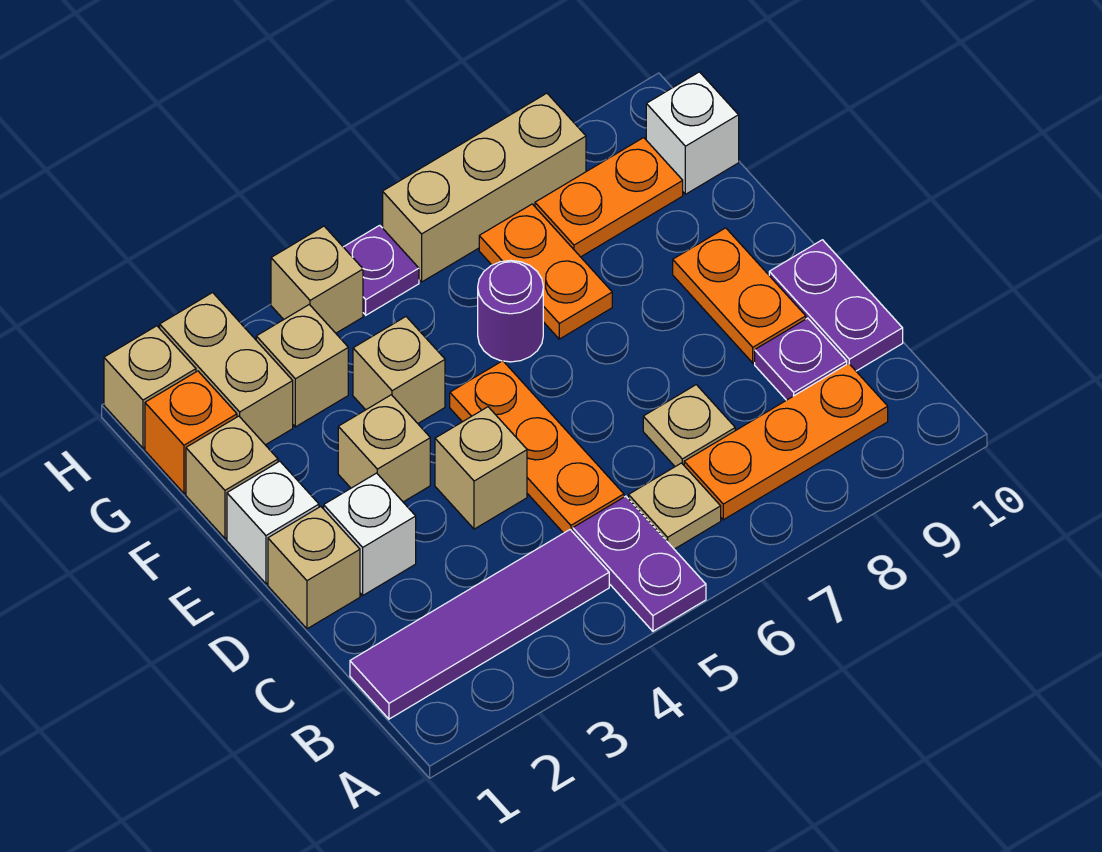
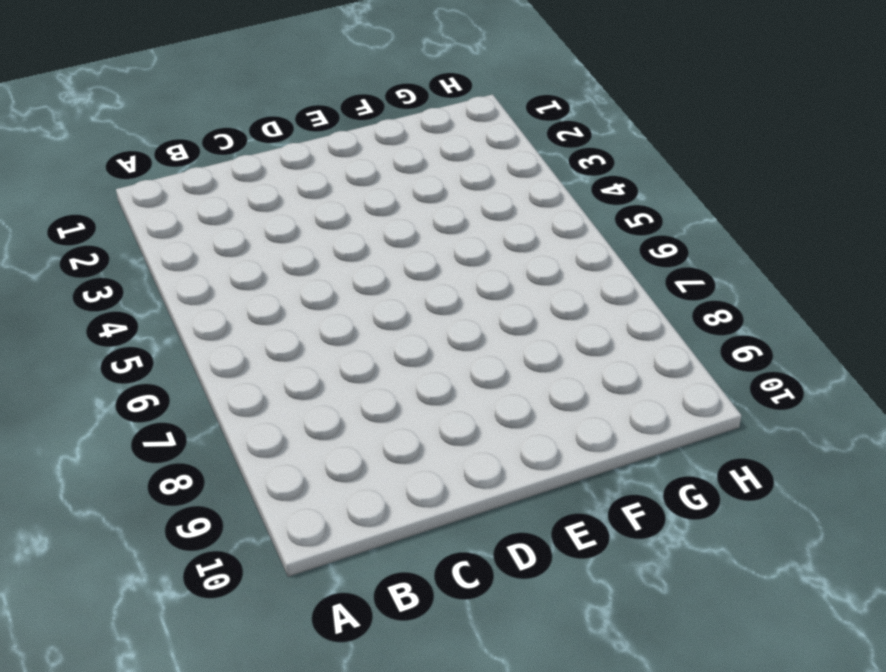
none -> purple 1x2 plate [573,496,706,631]
none -> purple 1x4 tile [350,530,609,719]
none -> tan 1x1 plate [629,463,721,549]

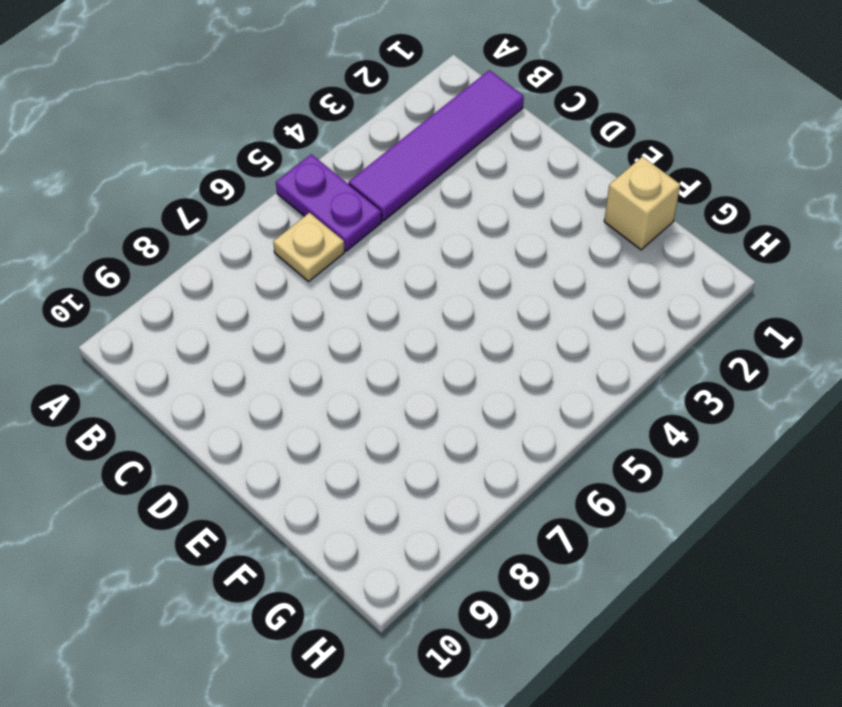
none -> orange 1x3 plate [684,363,888,520]
none -> orange 1x3 plate [450,361,624,533]
none -> tan 1x1 plate [643,385,735,466]

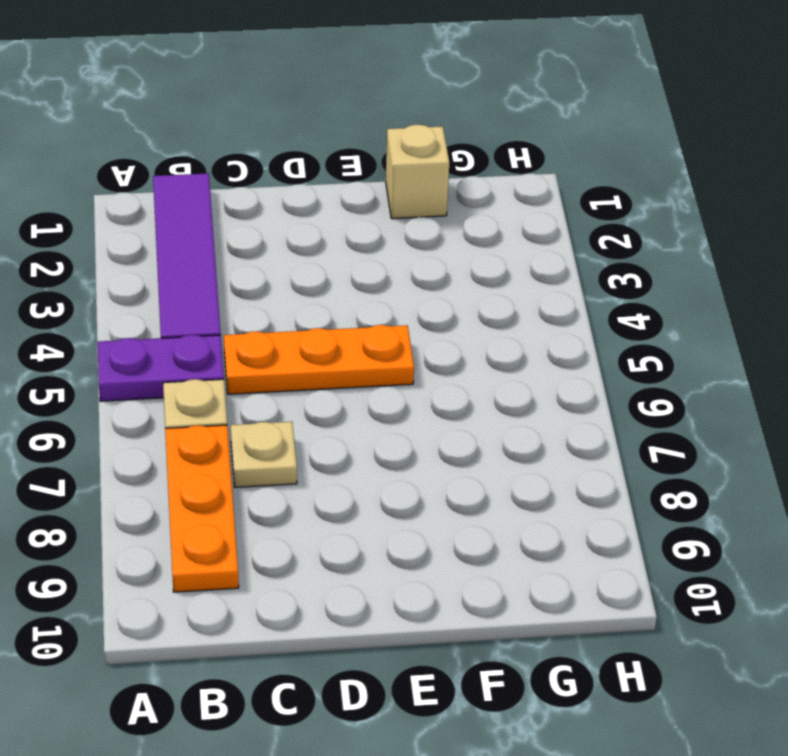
none -> purple 1x1 plate [755,318,847,400]
none -> purple 1x2 plate [769,240,903,371]
none -> tan 1x1 brick [268,507,360,629]

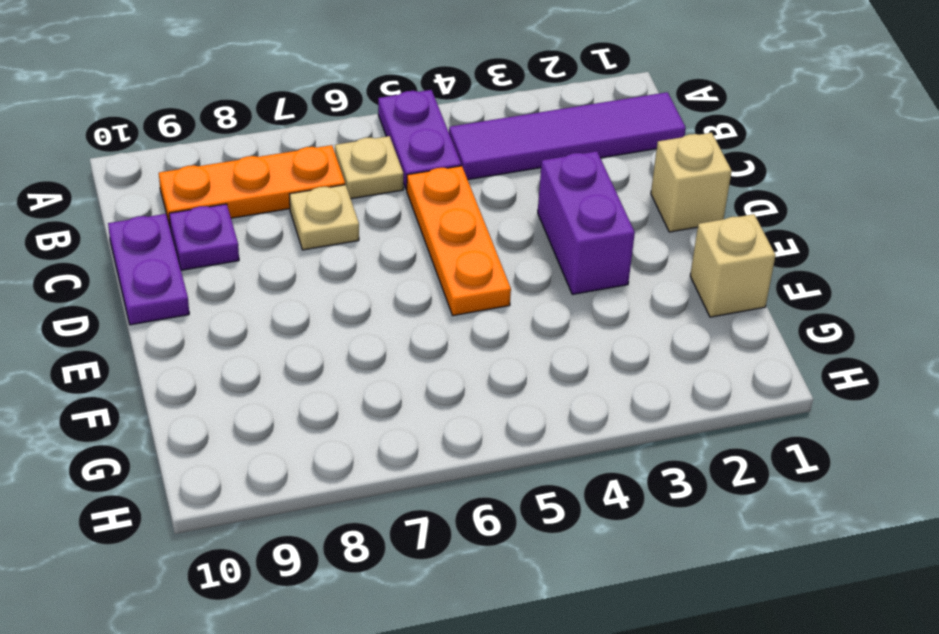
purple 1x2 brick [538,151,635,294] -> tan 1x1 brick [338,395,430,502]
none -> white 1x1 brick [324,473,416,595]
none -> tan 1x1 brick [435,407,527,529]
none -> orange 1x2 plate [673,228,806,363]

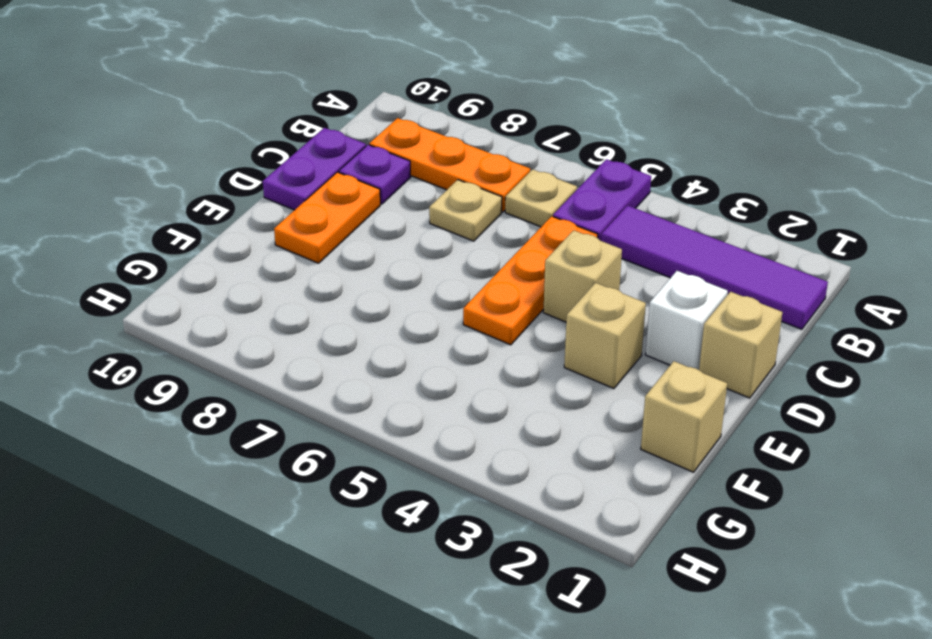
none -> white 1x1 brick [227,461,319,584]
none -> tan 1x1 brick [353,317,445,423]
none -> purple 1x1 round brick [478,260,543,362]

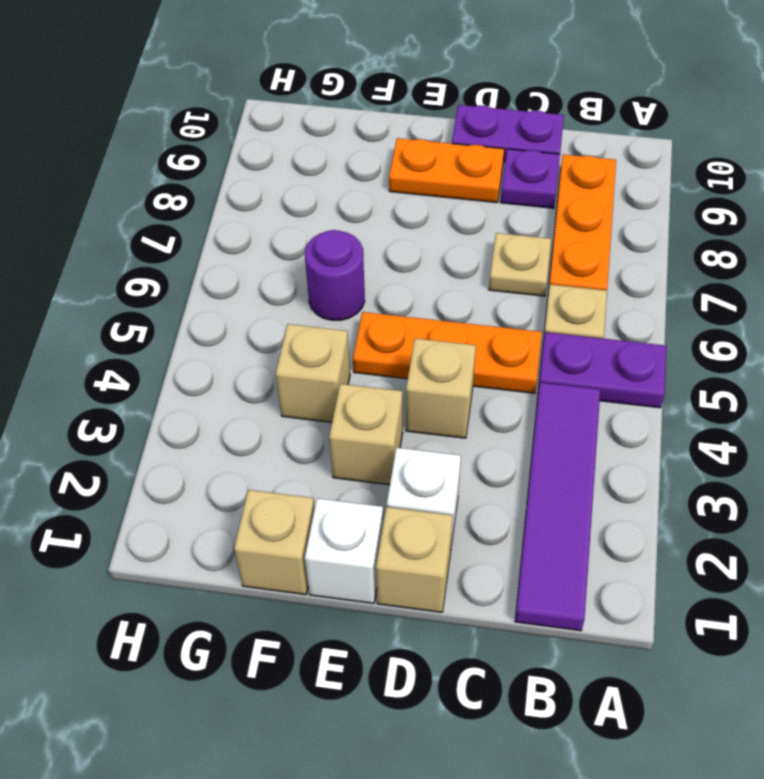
none -> orange 1x2 plate [479,204,612,339]
none -> orange 1x1 brick [145,371,237,493]
none -> tan 1x2 brick [160,293,293,445]

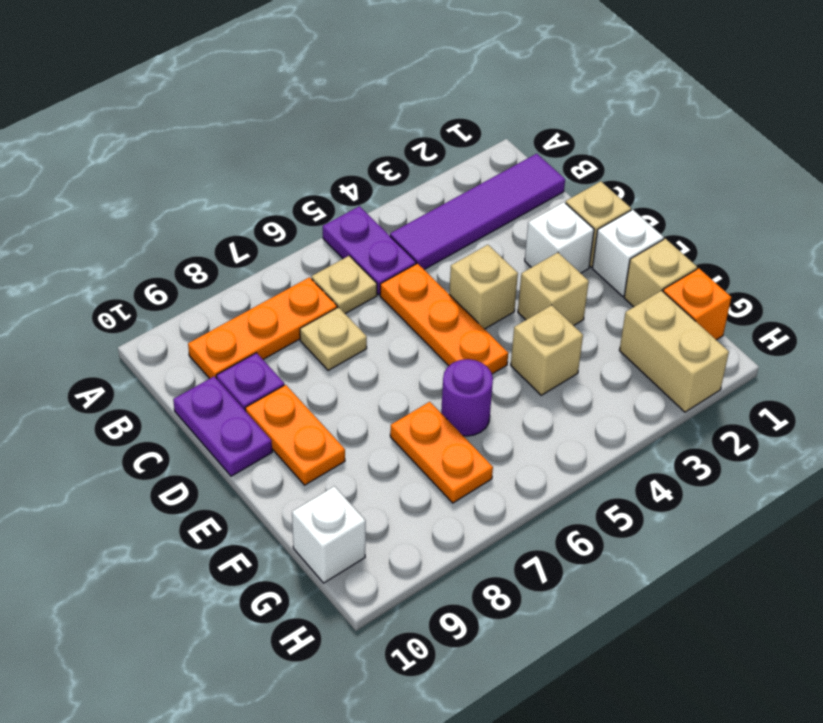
none -> tan 1x1 brick [256,304,348,427]
none -> orange 1x2 plate [535,138,683,257]
none -> tan 1x1 brick [104,326,196,448]

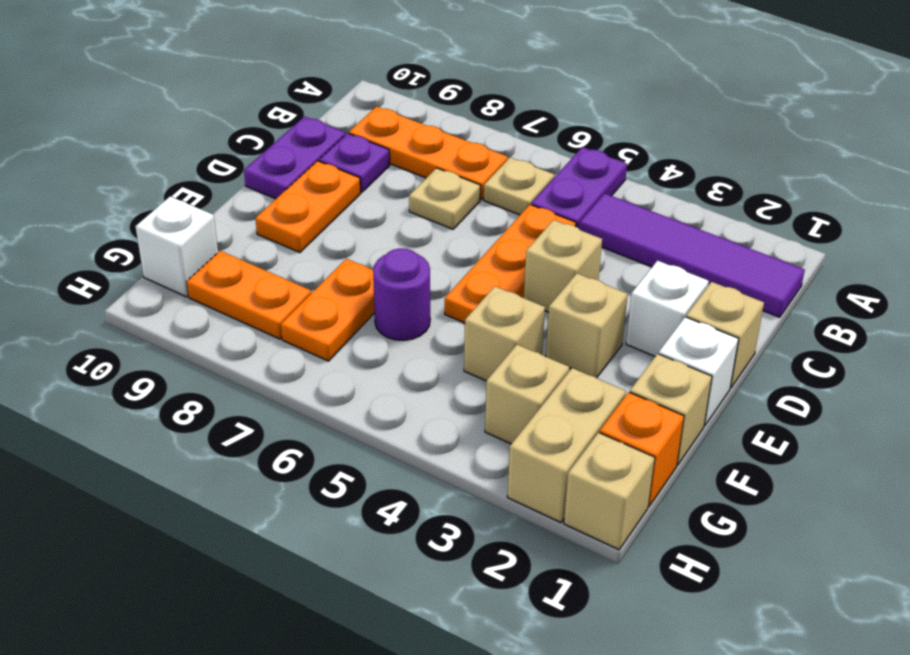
none -> tan 1x1 brick [271,226,363,333]
none -> purple 1x1 plate [344,225,419,315]
none -> tan 1x3 brick [383,93,586,282]

